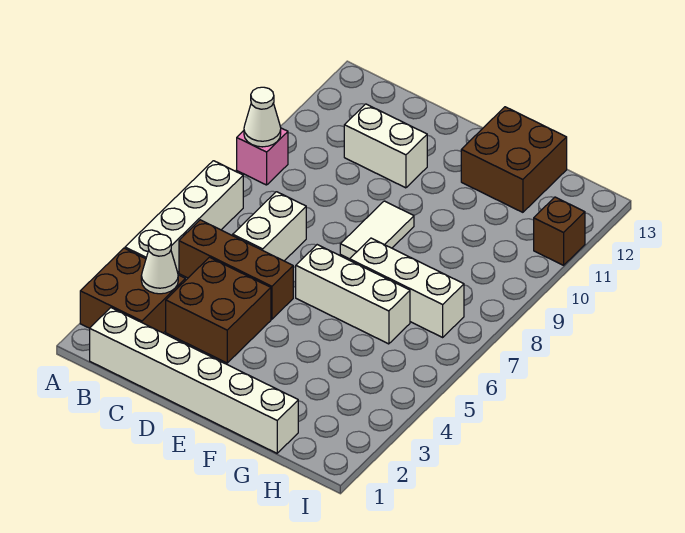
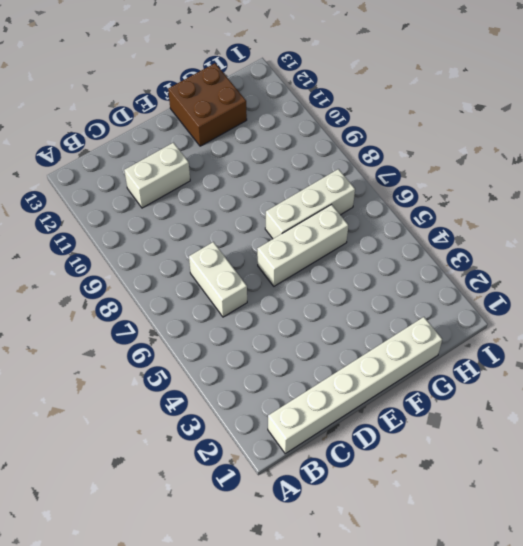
none -> brown 2x2 brick [80,248,185,333]
none -> white 1x4 brick [125,161,243,272]
none -> pink 1x1 brick [237,128,288,185]

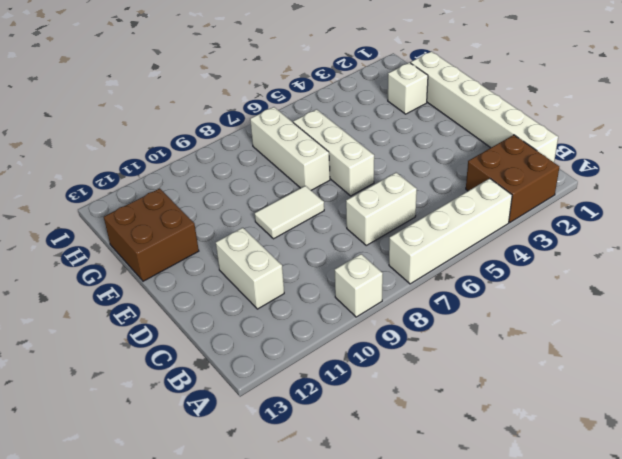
white 1x1 brick [335,254,383,317] -> pink 1x1 brick [237,128,288,185]
white 1x1 brick [388,63,428,114] -> none
none -> brown 1x3 brick [179,220,293,319]
none -> brown 2x2 brick [166,257,271,363]
none -> brown 1x1 brick [534,197,585,265]

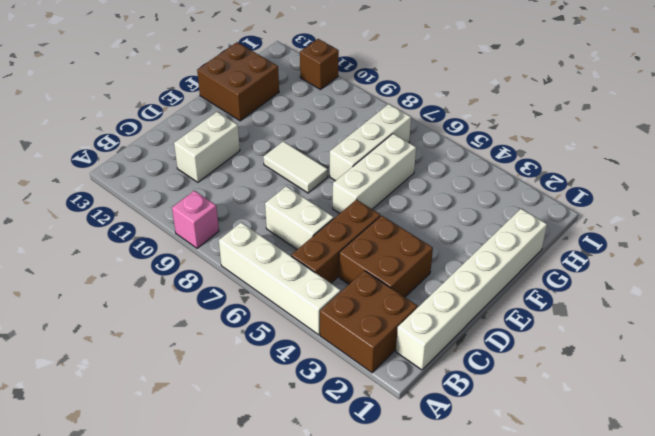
none -> white 1x1 cone [244,87,281,147]
none -> white 1x1 cone [141,234,178,294]

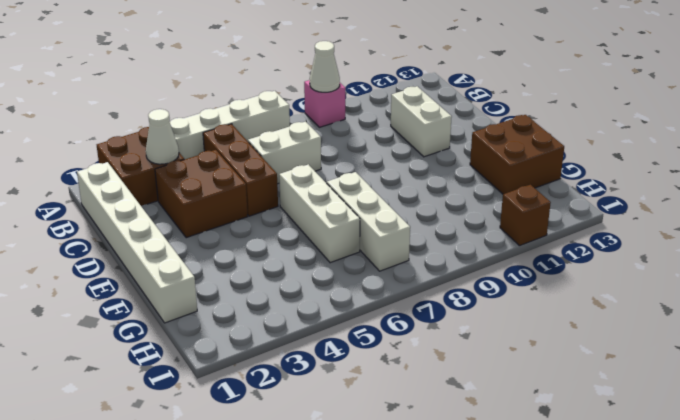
none -> white 1x2 tile [340,201,414,259]

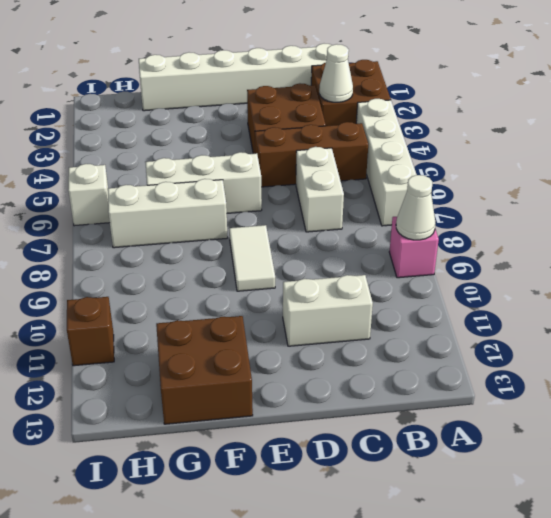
white 1x1 brick [68,164,110,226] -> none

